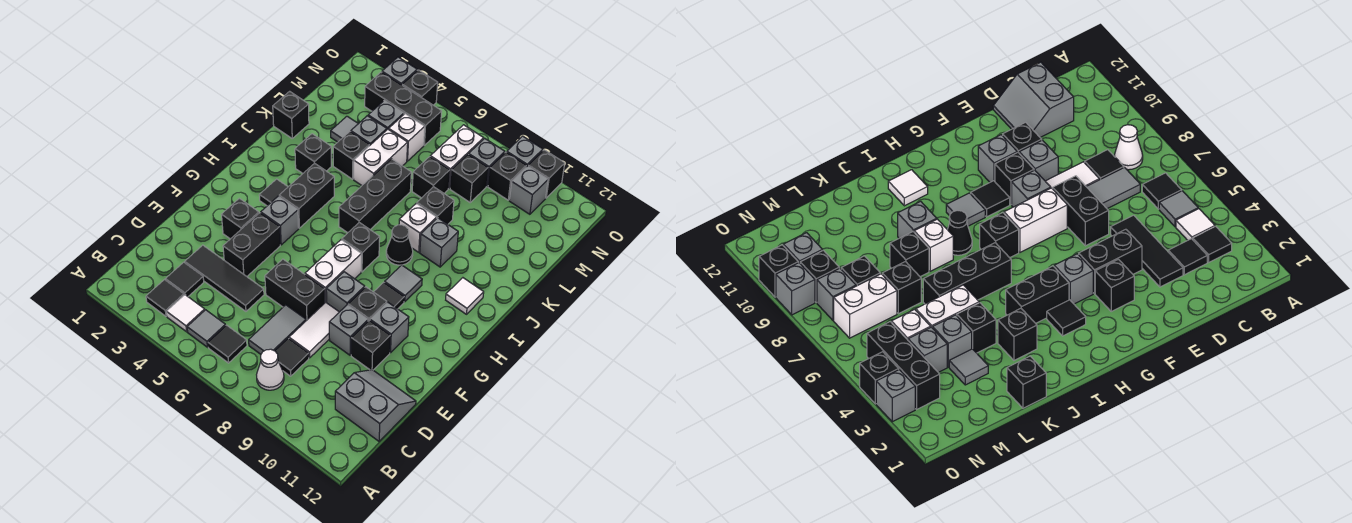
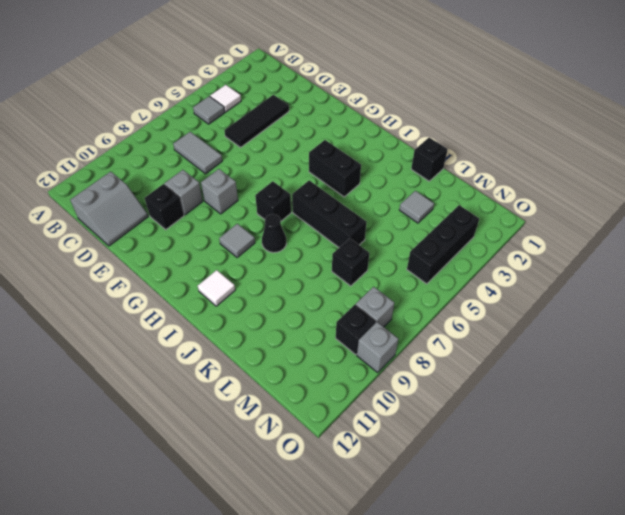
none -> black 1x1 tile [146,280,184,316]
none -> black 1x1 tile [208,325,247,363]
none -> white 1x1 cone [257,349,284,390]
none -> black 1x1 tile [166,262,204,296]

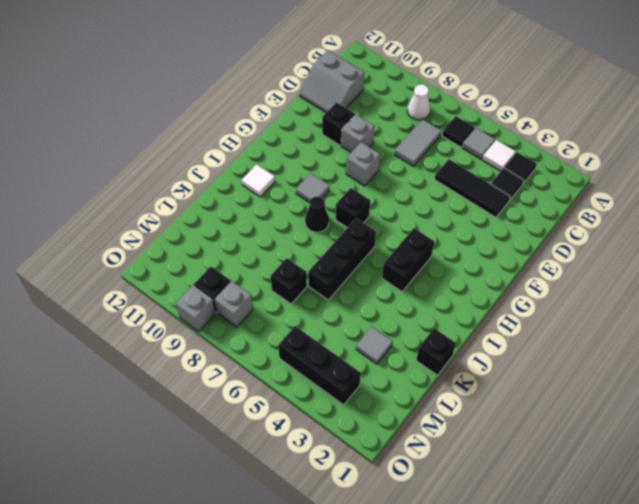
none -> black 1x1 tile [275,338,309,376]
none -> white 1x2 tile [289,302,339,358]
none -> black 1x2 brick [223,213,280,276]
none -> black 1x2 brick [265,259,325,321]

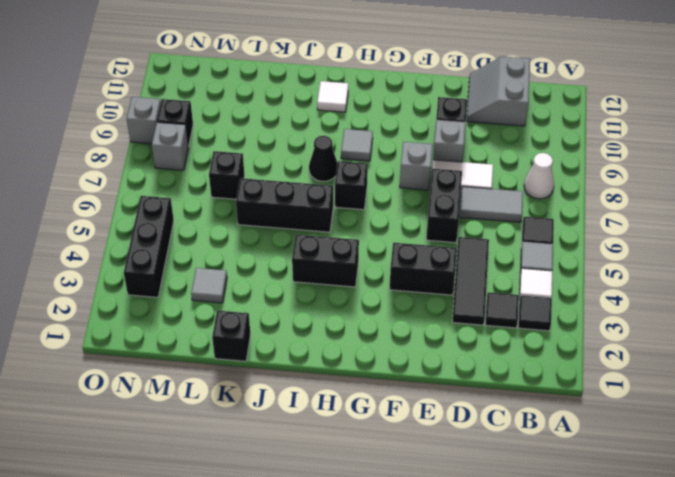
none -> black 1x1 tile [275,338,309,376]
none -> black 1x1 brick [222,198,259,239]
none -> white 1x2 brick [305,240,361,303]
none -> black 1x1 brick [348,287,387,321]

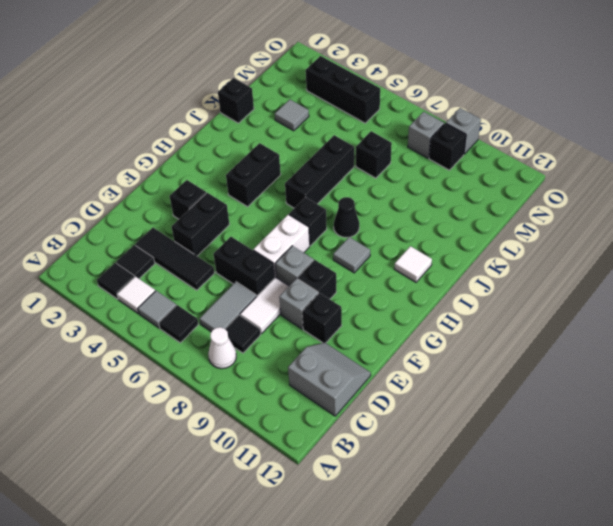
none -> grey 1x1 brick [370,302,409,353]
none -> grey 1x1 brick [261,196,299,245]
none -> black 1x1 tile [374,282,404,309]
none -> black 1x1 tile [259,179,288,206]

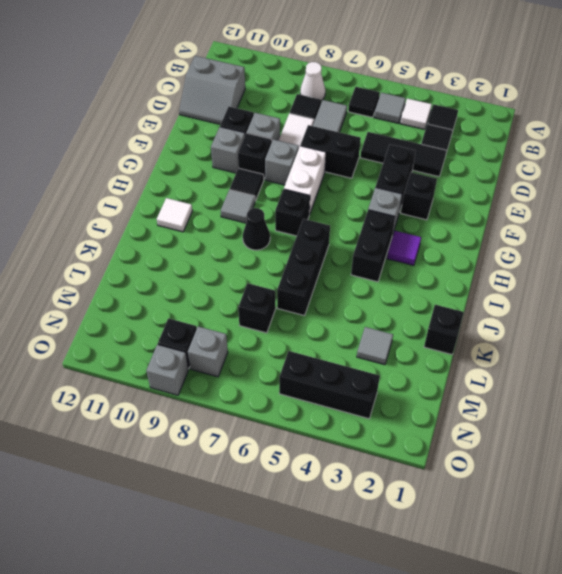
purple 1x1 tile [387,231,421,266] -> black 1x1 tile [259,179,288,206]
none -> black 1x1 brick [295,134,331,173]
none -> white 1x1 brick [399,203,437,252]
none -> grey 1x1 brick [420,218,458,267]
none -> black 1x1 brick [333,132,370,179]

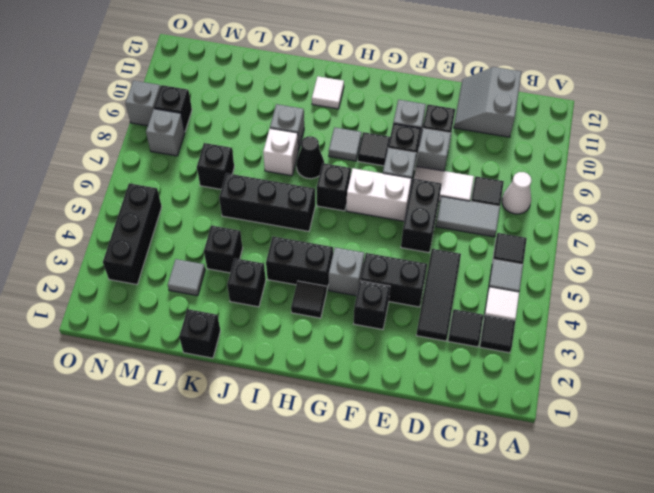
none -> white 1x2 brick [354,129,408,185]
none -> black 1x1 brick [417,187,454,224]
none -> grey 1x1 brick [351,116,387,145]
none -> grey 1x1 brick [368,100,404,129]

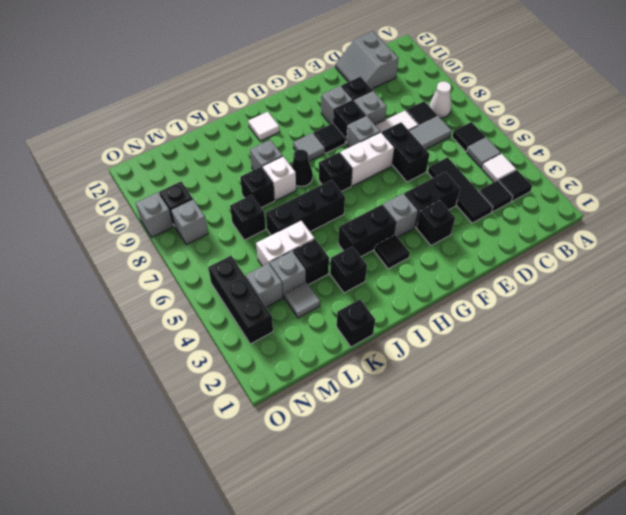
none -> white 1x1 brick [389,114,425,161]
none -> white 1x2 brick [430,125,484,189]
none -> black 1x1 brick [450,155,488,202]
none -> grey 1x1 brick [509,166,548,214]

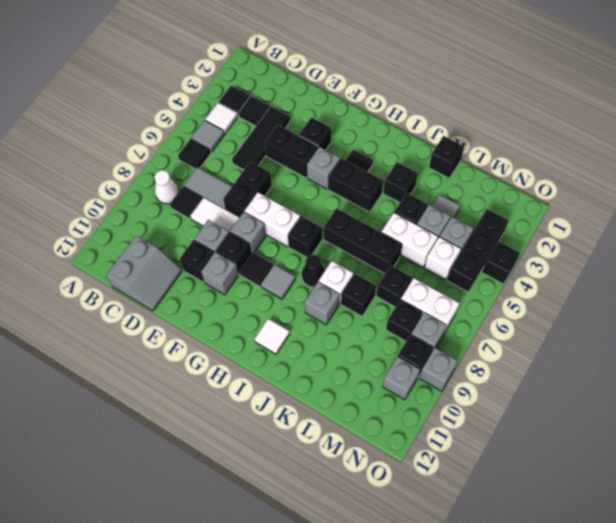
none -> grey 1x1 brick [382,57,417,85]
none -> black 1x1 brick [528,150,565,198]

